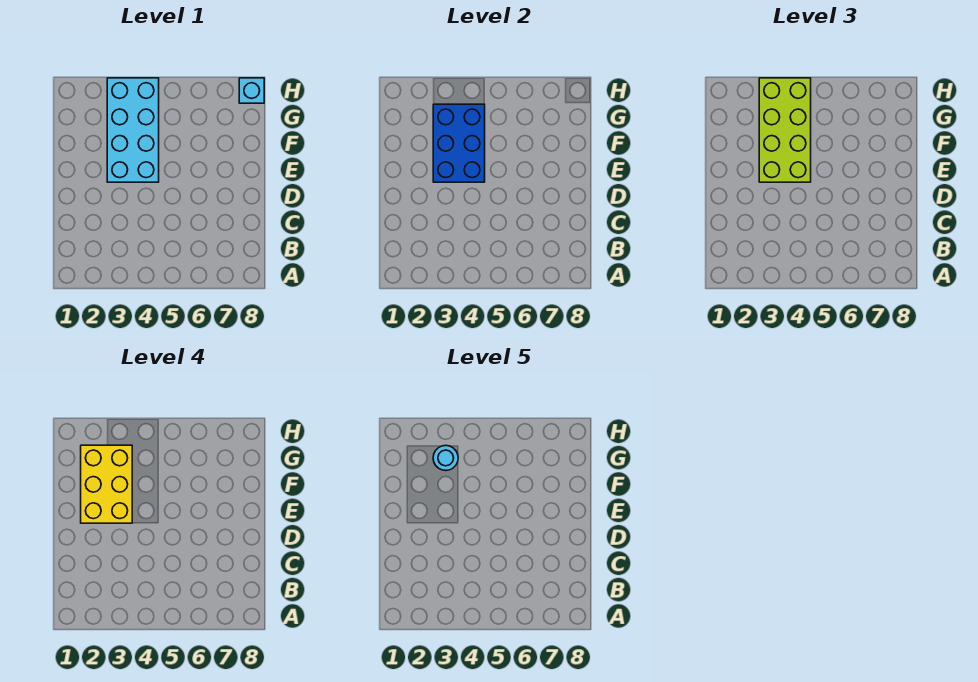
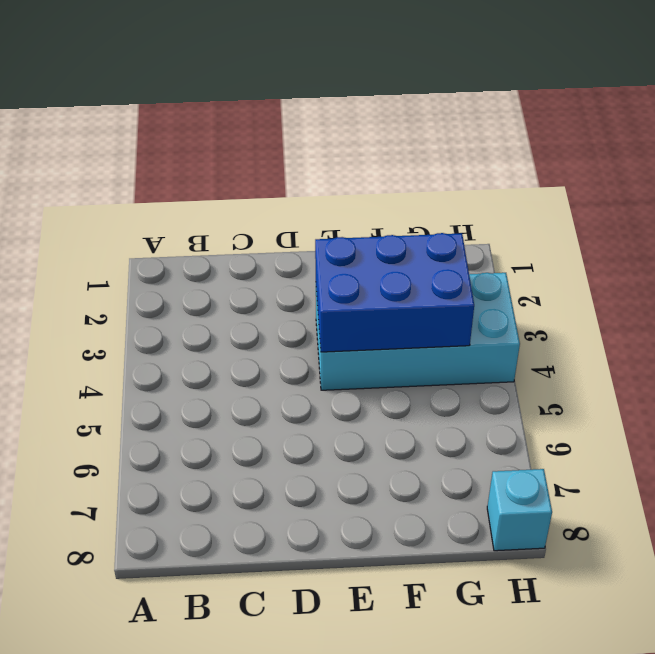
none -> lime 2x4 brick [759,78,811,182]
none -> yellow 2x3 brick [81,445,132,523]

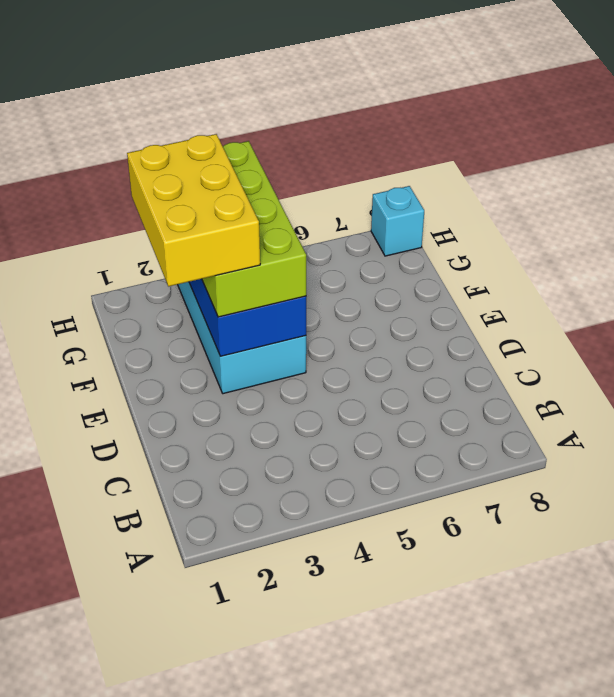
none -> cyan 1x1 round brick [433,445,458,471]

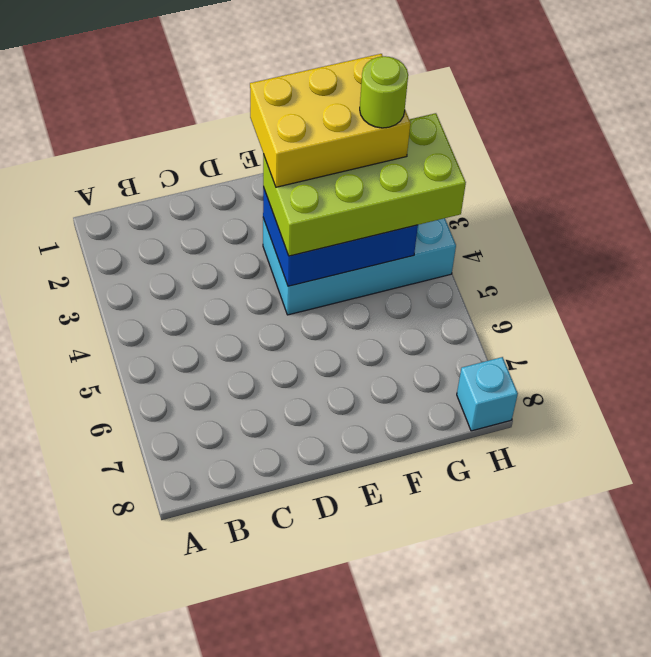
lime 1x1 round brick [360,56,408,128] -> cyan 1x1 round brick [433,445,458,471]

